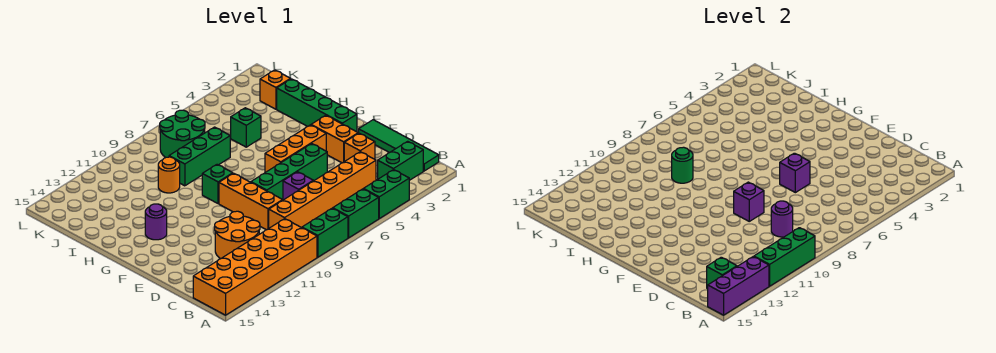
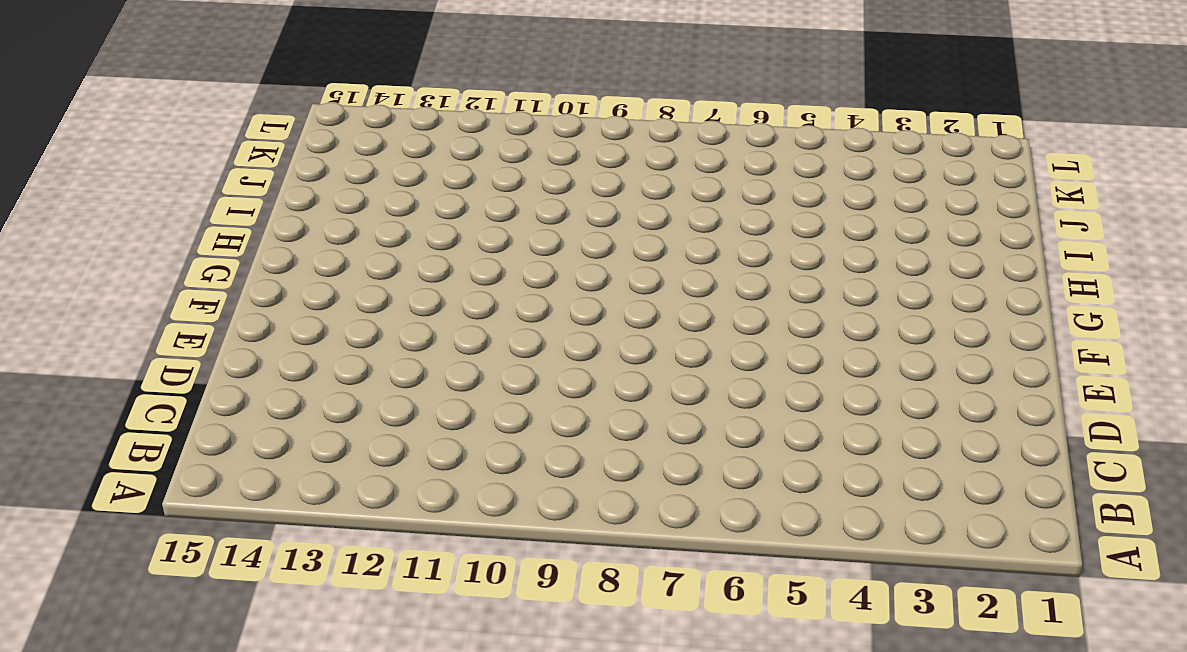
none -> green 1x2 brick [364,170,409,218]
none -> green 1x2 brick [333,189,379,238]
none -> green 1x2 brick [302,208,348,257]

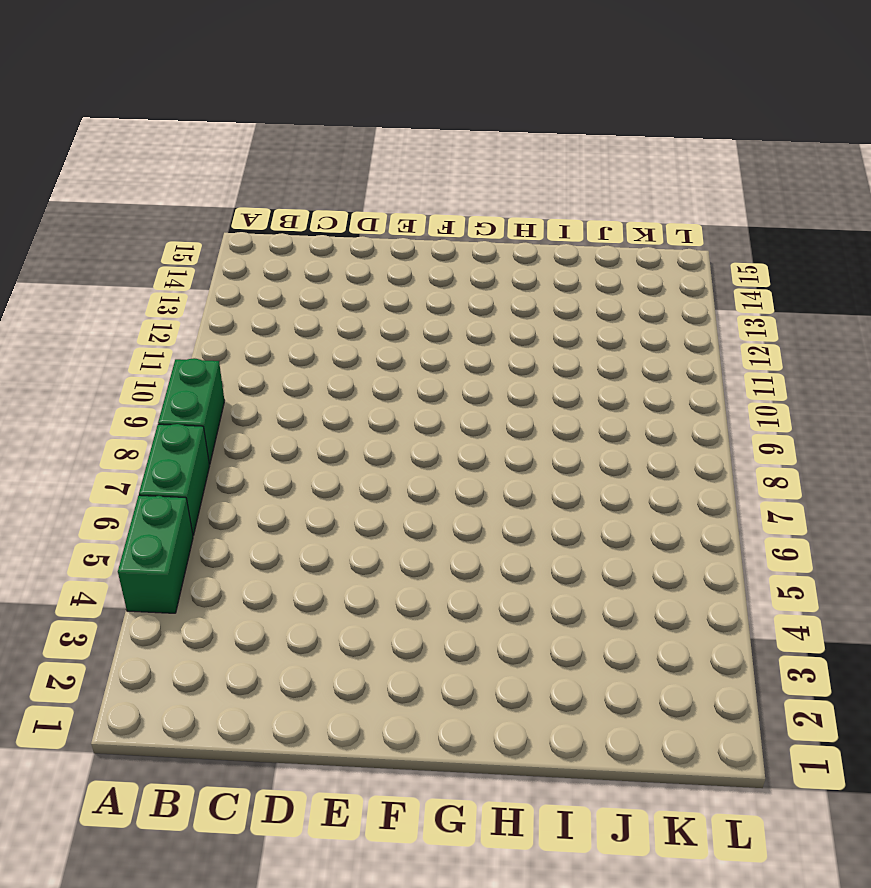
none -> orange 2x6 brick [193,219,317,315]
none -> green 1x4 tile [359,120,439,171]
none -> green 1x2 brick [378,141,423,180]

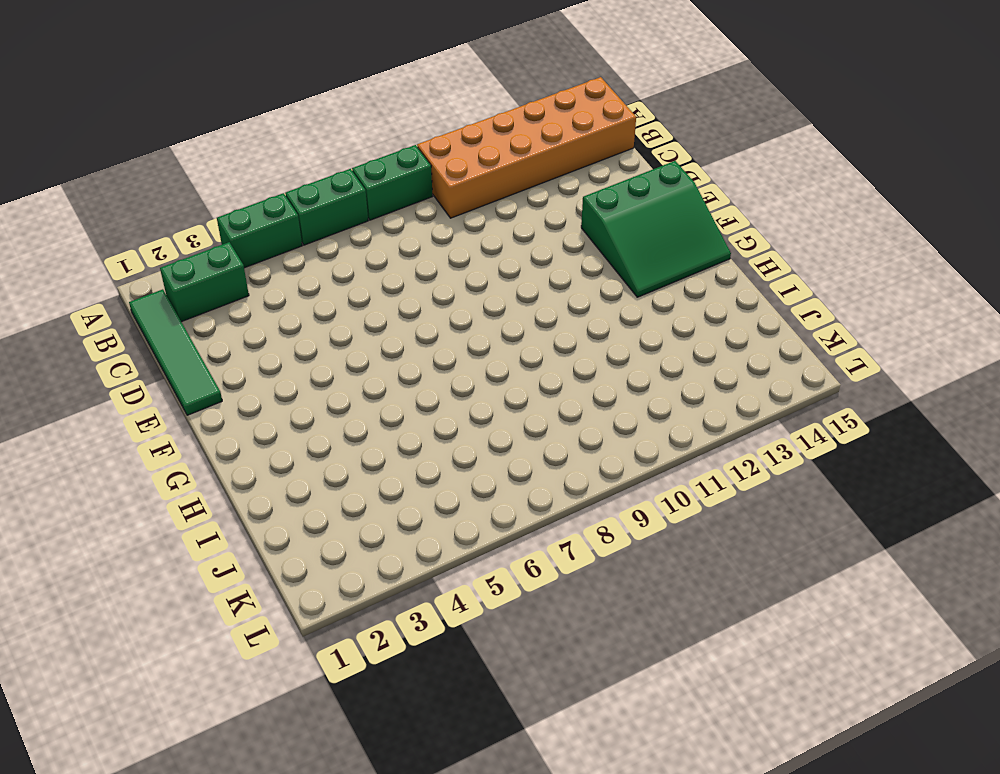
green 3x3 slope [581,161,731,297] -> purple 1x1 round brick [145,204,167,240]
none -> orange 1x6 brick [269,152,376,228]
none -> orange 2x2 round brick [215,211,260,259]
none -> orange 1x1 brick [344,133,375,161]

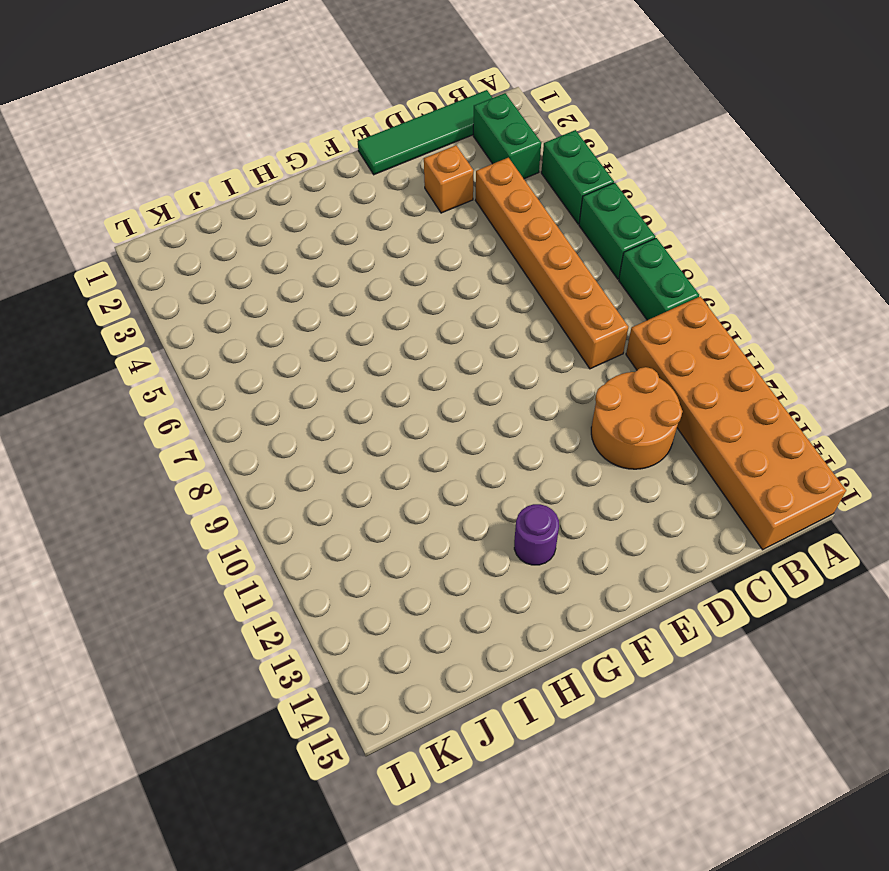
none -> purple 1x1 brick [283,172,313,200]
none -> orange 1x3 brick [219,173,283,230]
none -> orange 1x2 brick [311,115,358,163]

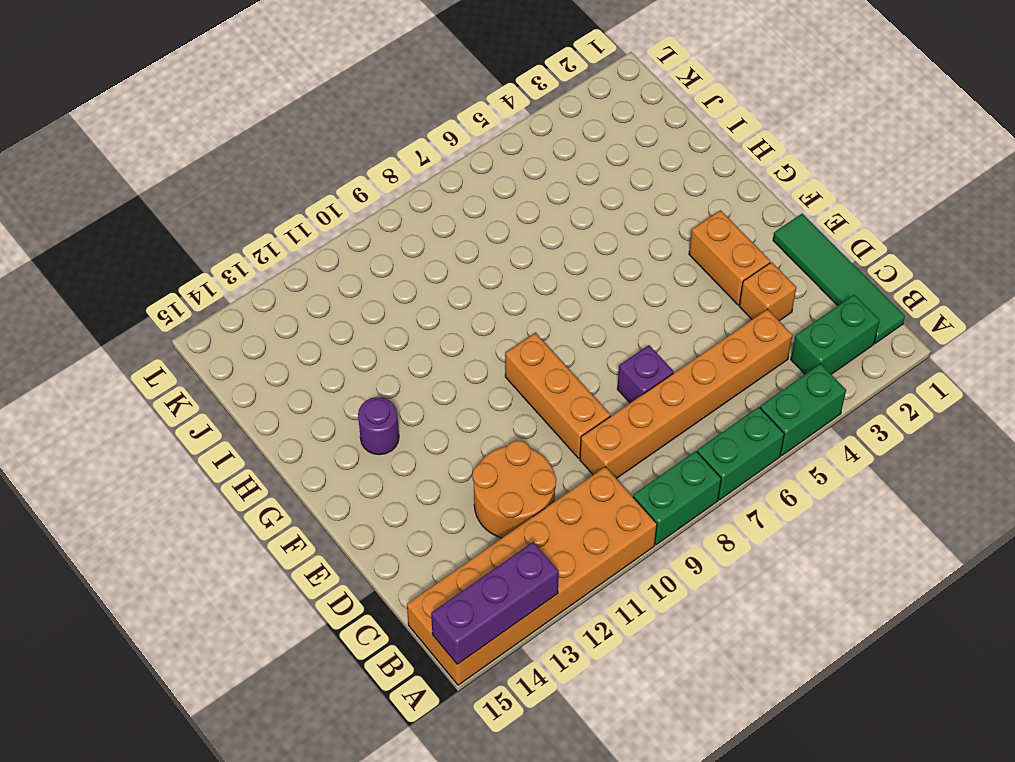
none -> green 1x4 brick [251,144,327,200]
none -> green 1x4 brick [277,79,357,132]
none -> orange 1x3 brick [265,125,326,172]

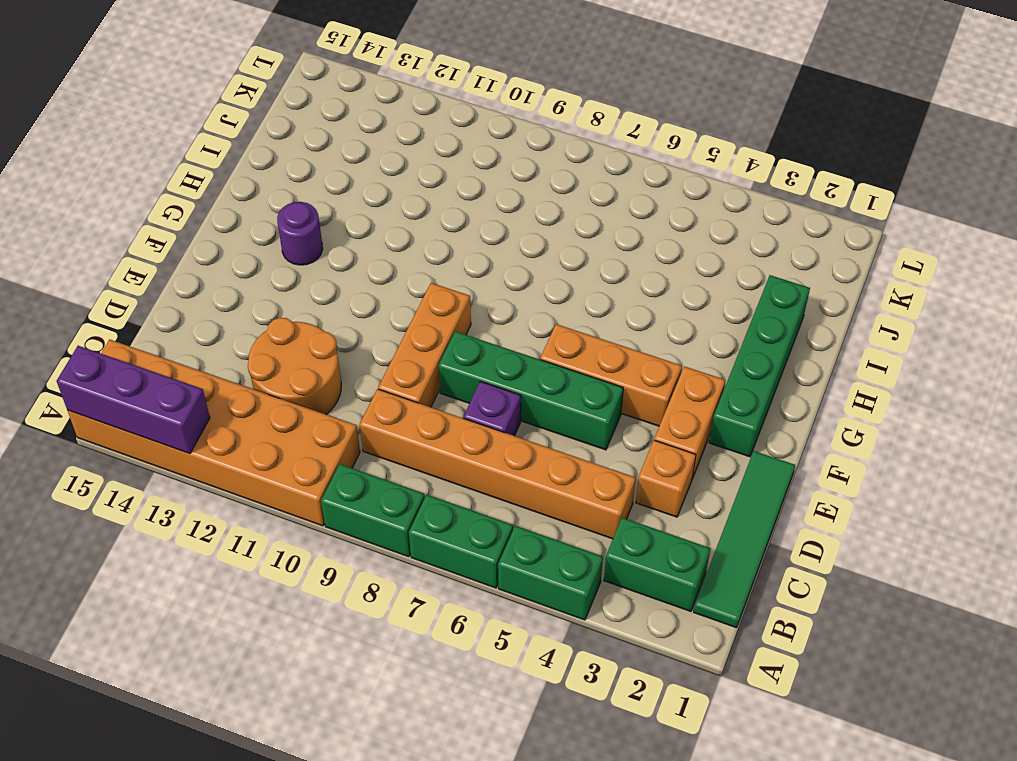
none -> green 1x1 brick [202,165,233,204]
none -> green 1x1 brick [231,108,261,147]
none -> green 1x3 brick [169,127,230,186]

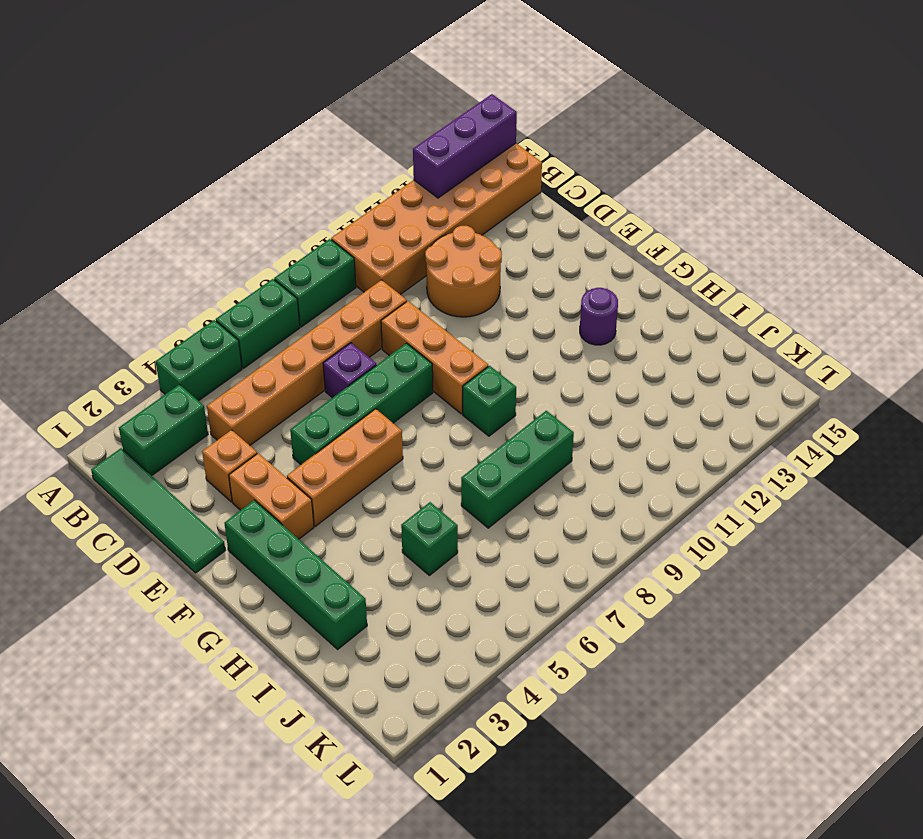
none -> orange 1x1 round brick [158,157,180,193]
none -> orange 1x1 brick [260,70,290,109]
none -> green 2x2 round brick [160,110,205,158]

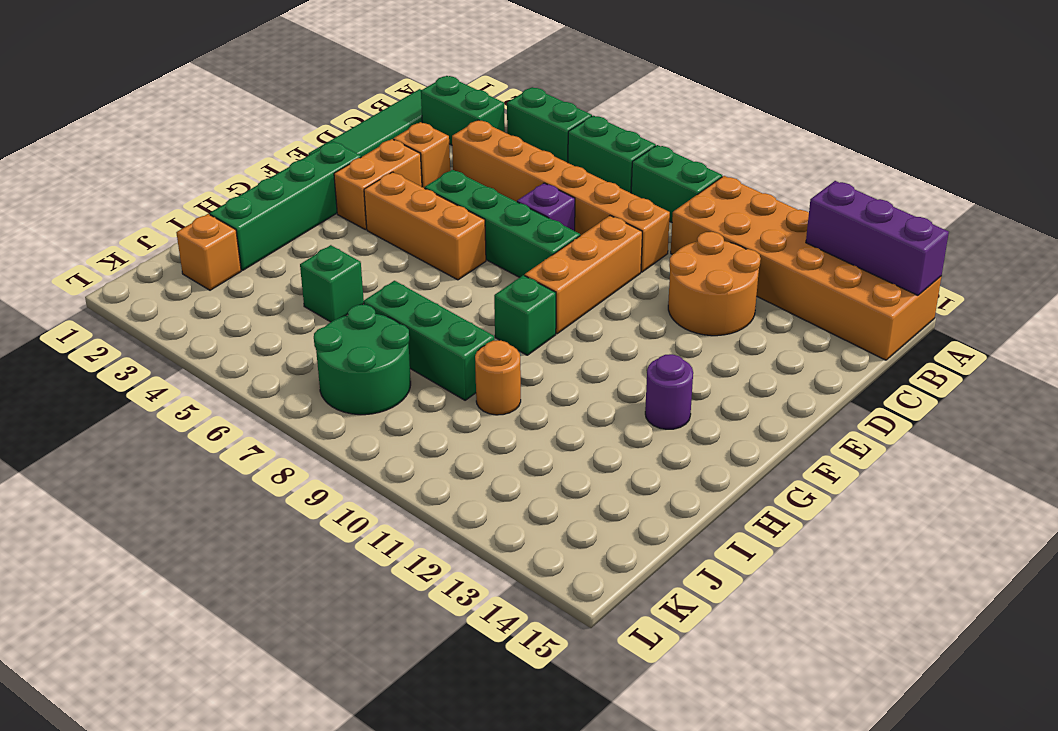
none -> green 1x3 brick [754,228,815,286]
none -> green 1x1 brick [707,257,737,289]
none -> purple 1x1 round brick [771,201,793,237]

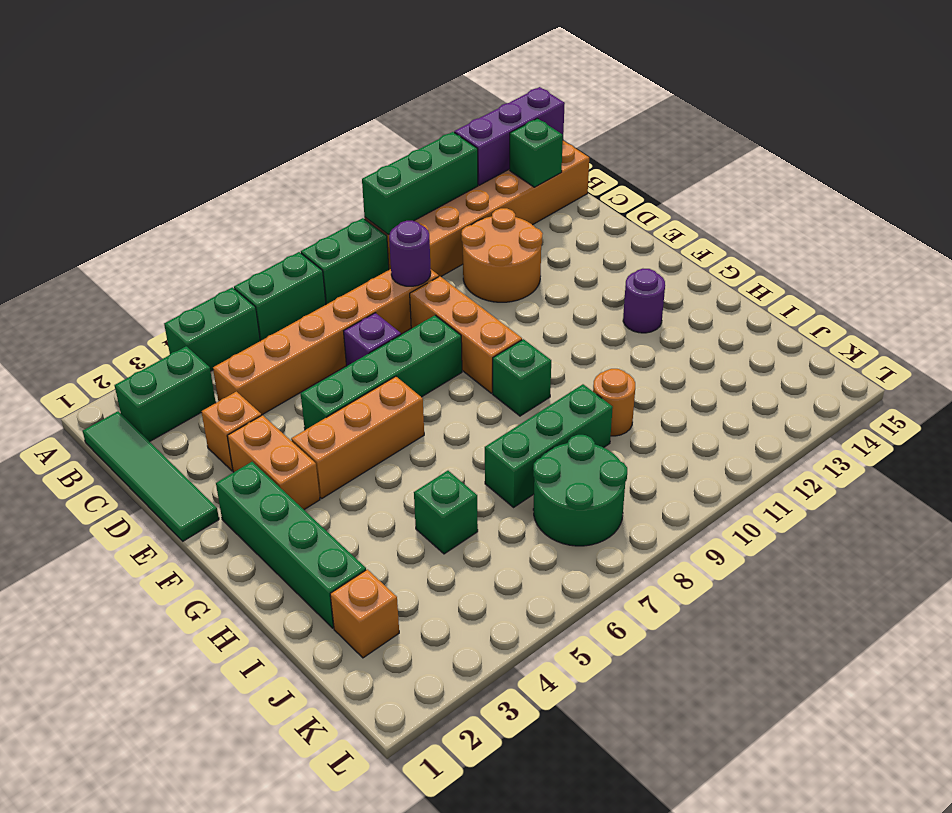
none -> purple 1x1 brick [780,153,810,193]
none -> purple 1x1 brick [734,182,764,221]
none -> green 1x1 round brick [672,147,693,183]

